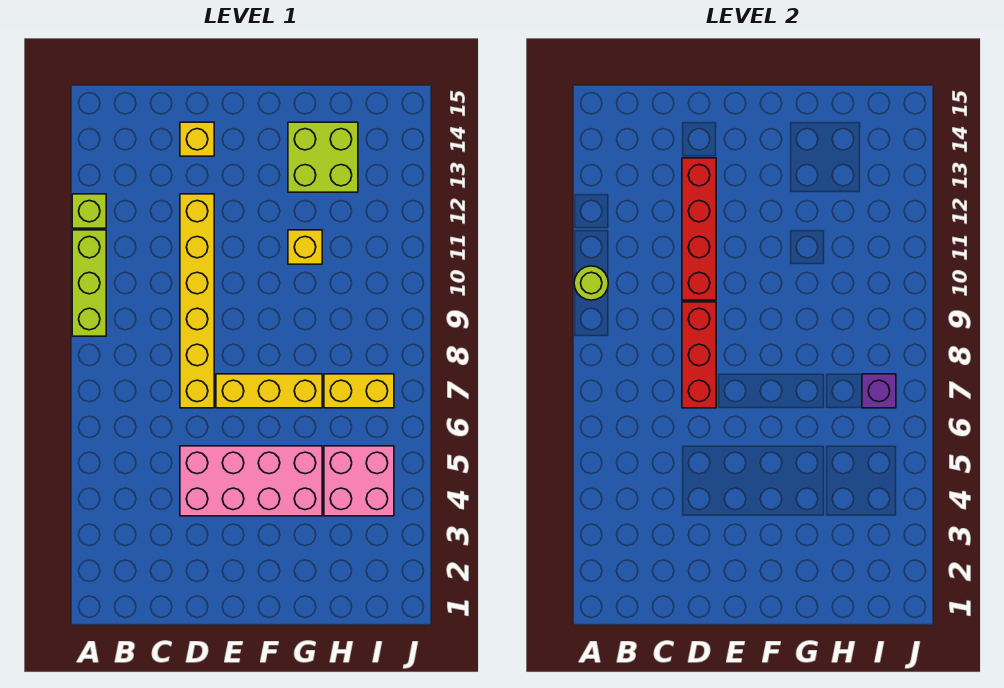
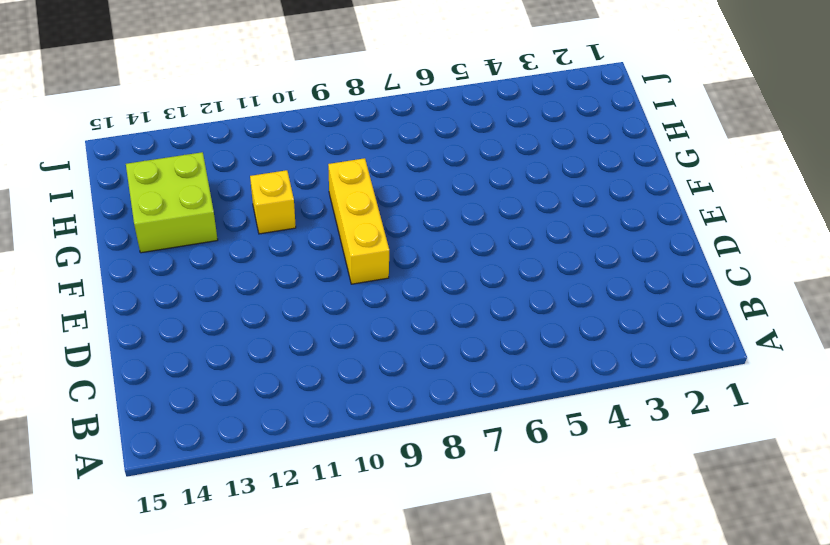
yellow 1x3 brick [328,158,389,284] -> yellow 1x3 brick moved to [216,374,322,408]
none -> lime 1x3 brick [72,230,106,336]
none -> lime 1x1 brick [72,194,106,228]
none -> pink 2x4 brick [180,446,322,516]

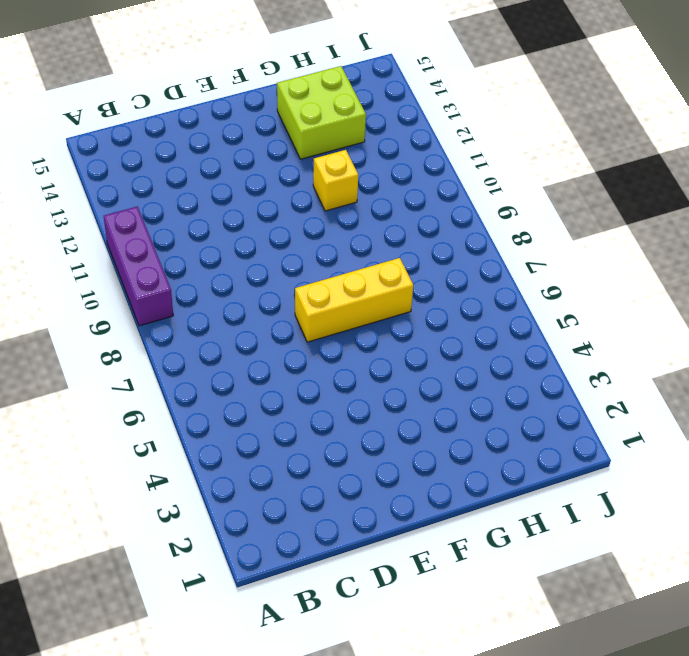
purple 1x3 brick [104,207,173,326] -> lime 1x3 brick [72,230,106,336]
none -> lime 1x1 brick [72,194,106,228]
none -> pink 2x4 brick [180,446,322,516]
none -> yellow 1x6 brick [180,194,214,408]

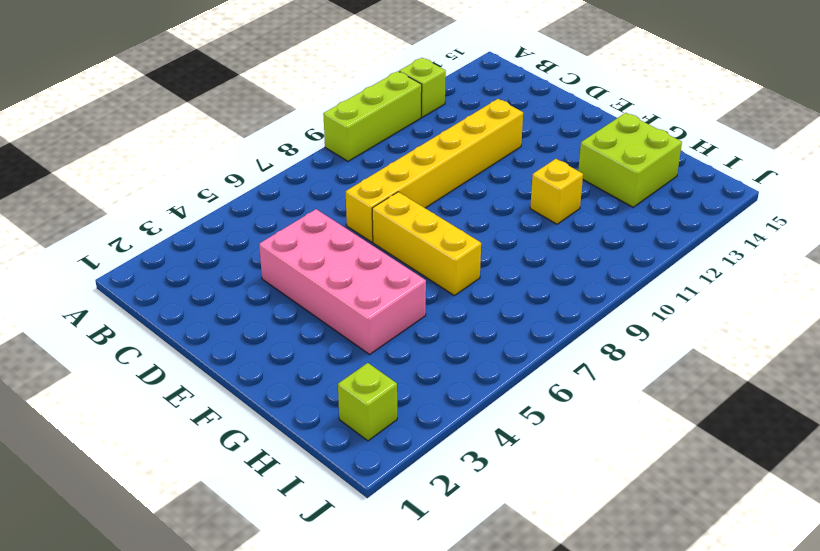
lime 1x1 brick [338,363,397,441] -> none
none -> yellow 1x1 brick [180,122,214,156]
none -> pink 2x2 brick [324,446,394,516]
none -> yellow 1x2 brick [324,374,394,408]

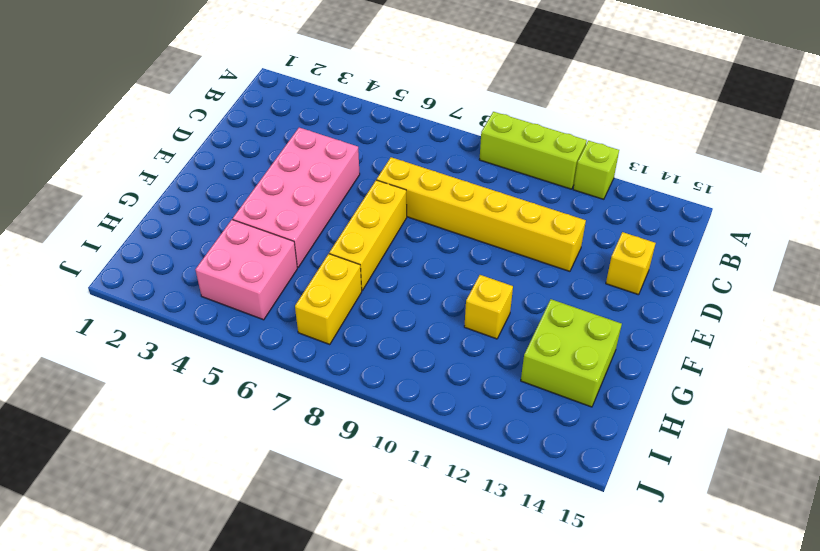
none -> lime 1x1 round brick [574,266,608,300]
none -> red 1x3 brick [682,302,716,408]
none -> red 1x4 brick [682,158,716,300]

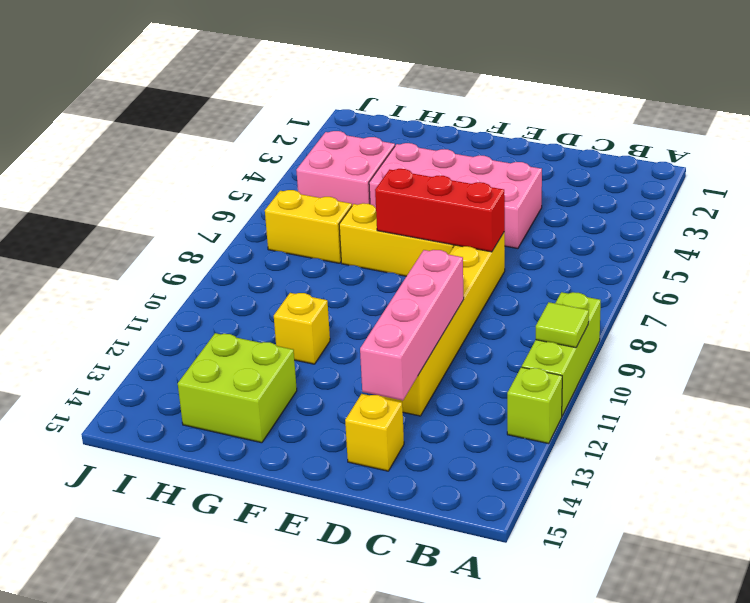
lime 1x1 tile [536,302,589,348] -> lime 1x1 round brick [574,266,608,300]
red 1x3 brick [375,169,505,252] -> red 1x3 brick turned to [682,302,716,408]
pink 1x4 brick [360,250,464,401] -> red 1x4 brick [682,158,716,300]
none -> purple 1x1 brick [862,374,896,408]

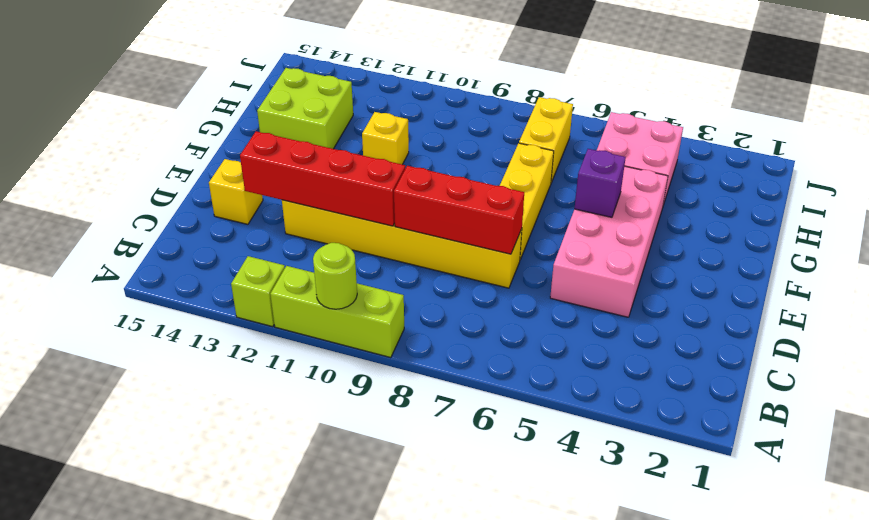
purple 1x1 brick [574,149,626,217] -> purple 1x1 brick moved to [862,374,896,408]

